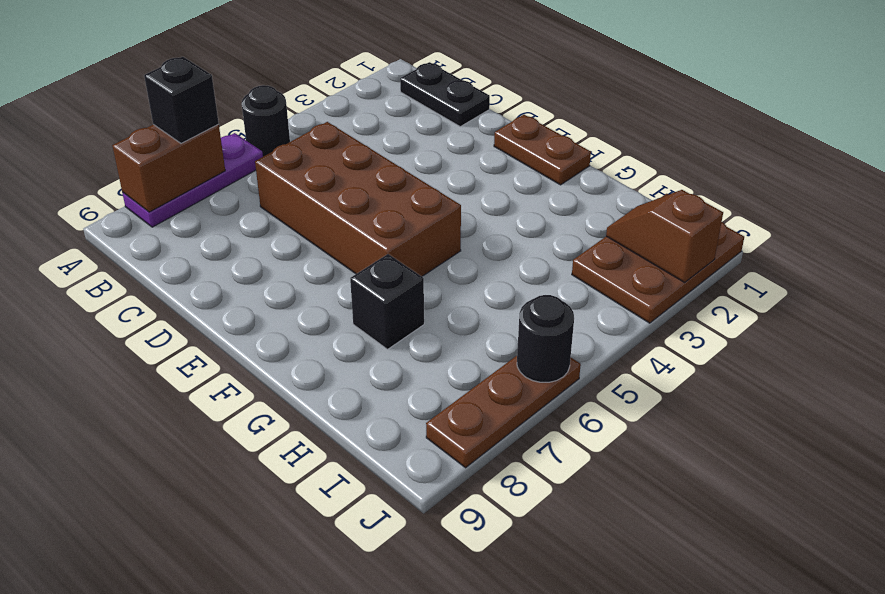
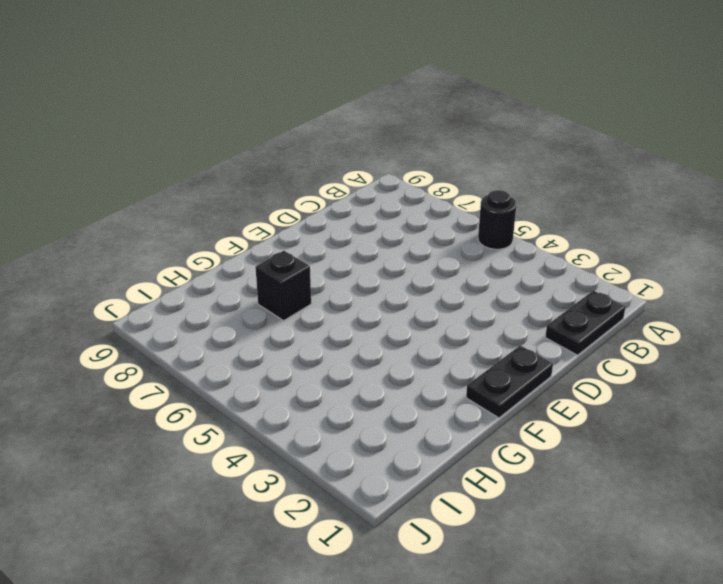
black 1x2 plate [466,345,553,418] -> brown 1x2 plate [494,115,591,185]
none -> purple 1x3 plate [122,133,263,227]
none -> brown 2x4 brick [255,122,461,276]
none -> brown 2x3 plate [572,194,744,323]

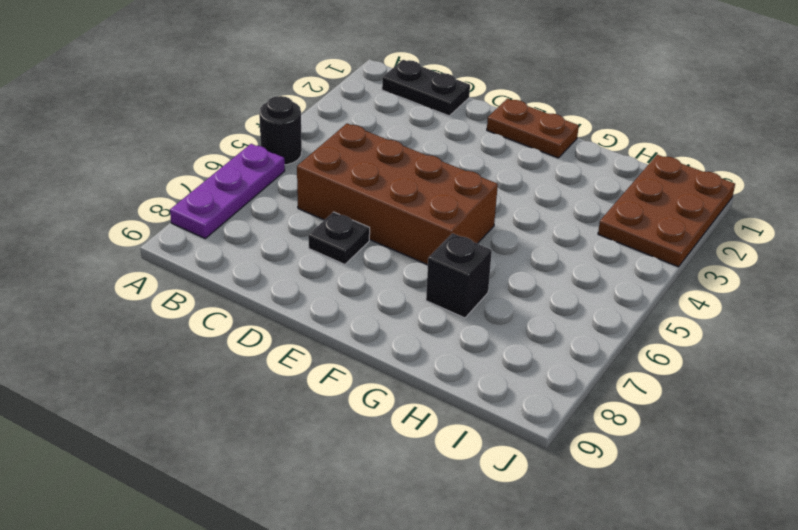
black 1x1 plate [308,212,370,265] -> none
none -> brown 1x3 plate [426,356,581,468]
none -> brown 1x2 brick [112,124,225,212]
none -> brown 1x2 slope [606,190,723,282]

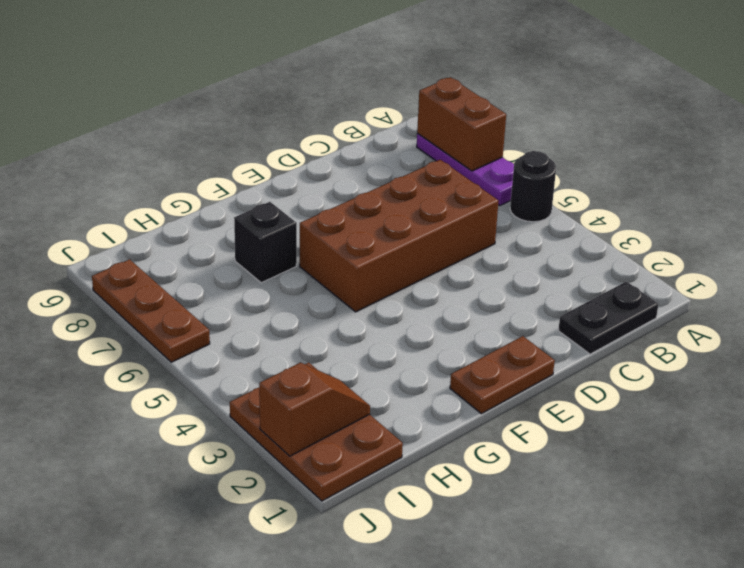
none -> black 1x1 round brick [517,295,574,382]
none -> black 1x1 brick [144,57,219,143]

